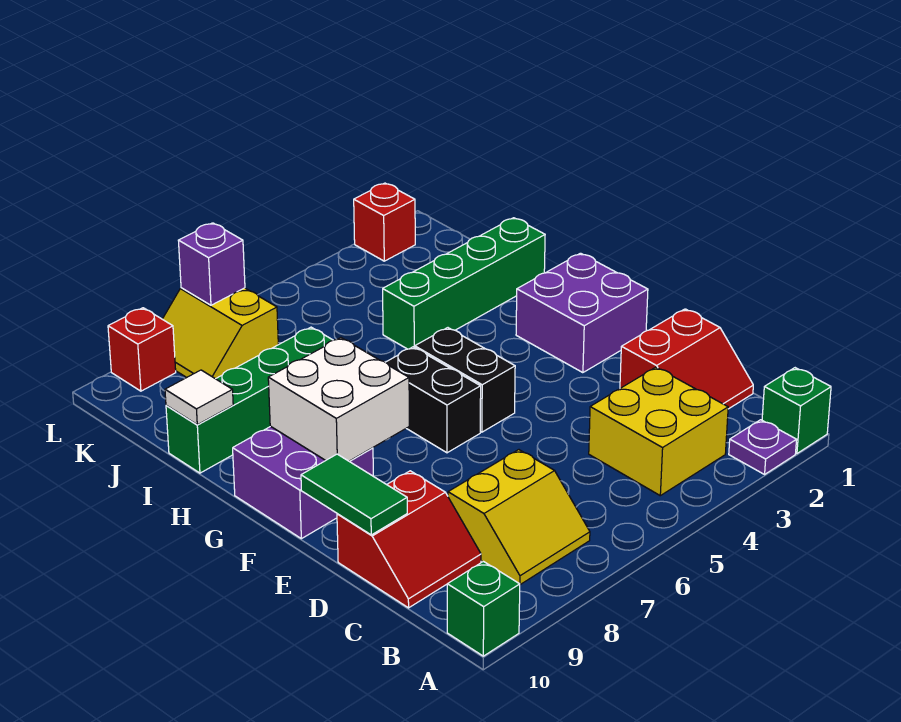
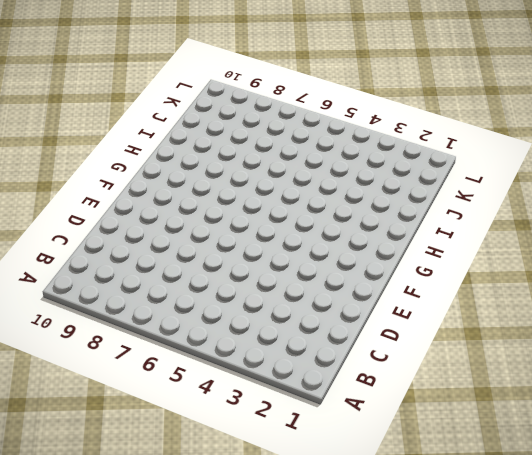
none -> green 1x1 brick [762,368,831,454]
none -> purple 1x1 plate [729,420,796,474]
none -> green 1x1 brick [447,561,520,656]

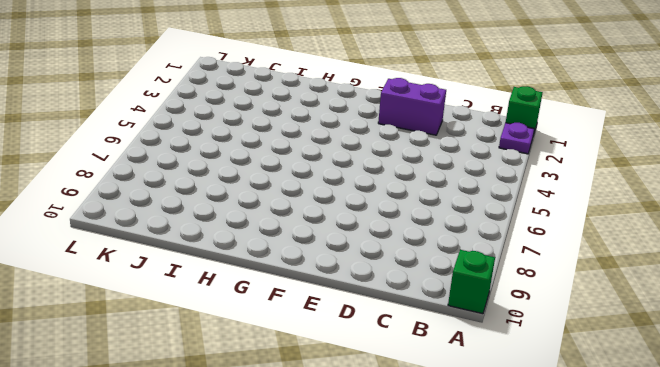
purple 1x2 brick [378,78,446,135] -> red 2x2 slope [620,309,753,409]
none -> yellow 2x2 brick [589,367,728,496]
none -> yellow 2x2 slope [448,450,590,585]
none -> red 2x2 slope [337,471,481,608]

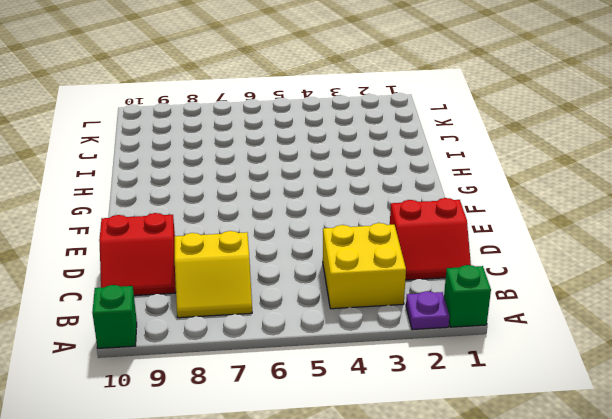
none -> purple 2x2 brick [516,253,648,373]
none -> black 1x2 brick [415,328,515,432]
none -> black 1x2 brick [386,347,481,453]

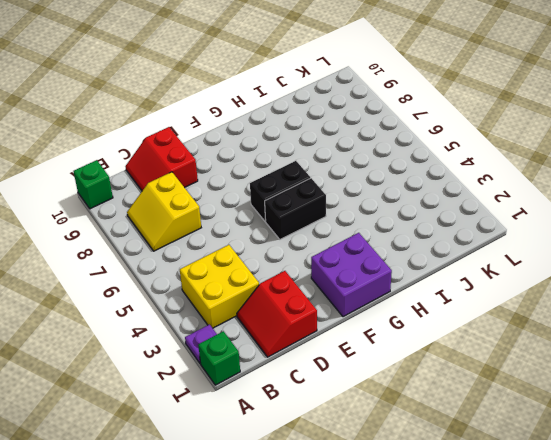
none -> purple 2x2 brick [233,426,373,539]
none -> green 1x4 brick [383,218,545,349]
none -> green 1x4 brick [166,327,333,473]

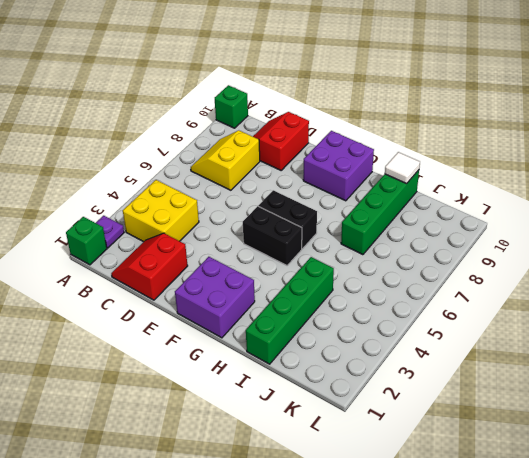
none -> yellow 2x2 slope [163,288,278,379]
none -> red 1x1 brick [354,183,415,261]
none -> red 1x1 brick [108,308,176,391]

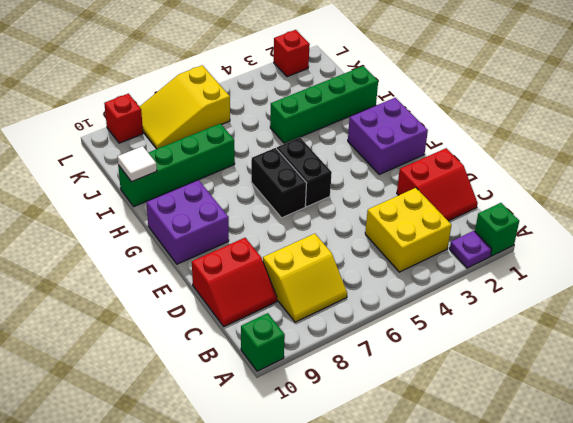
yellow 2x3 slope [140,65,230,149] -> yellow 2x2 slope [163,288,278,379]
none -> green 1x2 tile [301,454,407,535]
none -> white 2x2 brick [268,338,409,461]
none -> purple 1x1 brick [178,223,245,305]

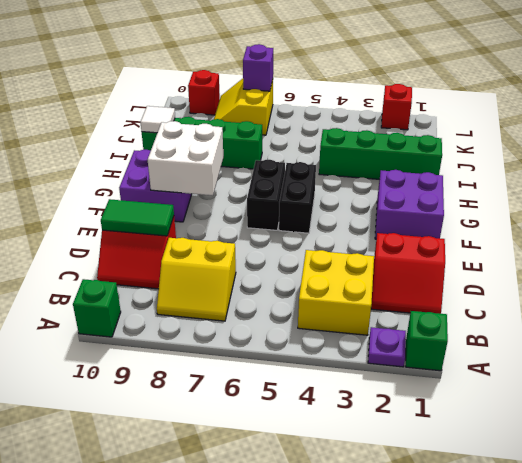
green 1x2 tile [101,199,174,236] -> green 1x2 tile turned to [301,454,407,535]

